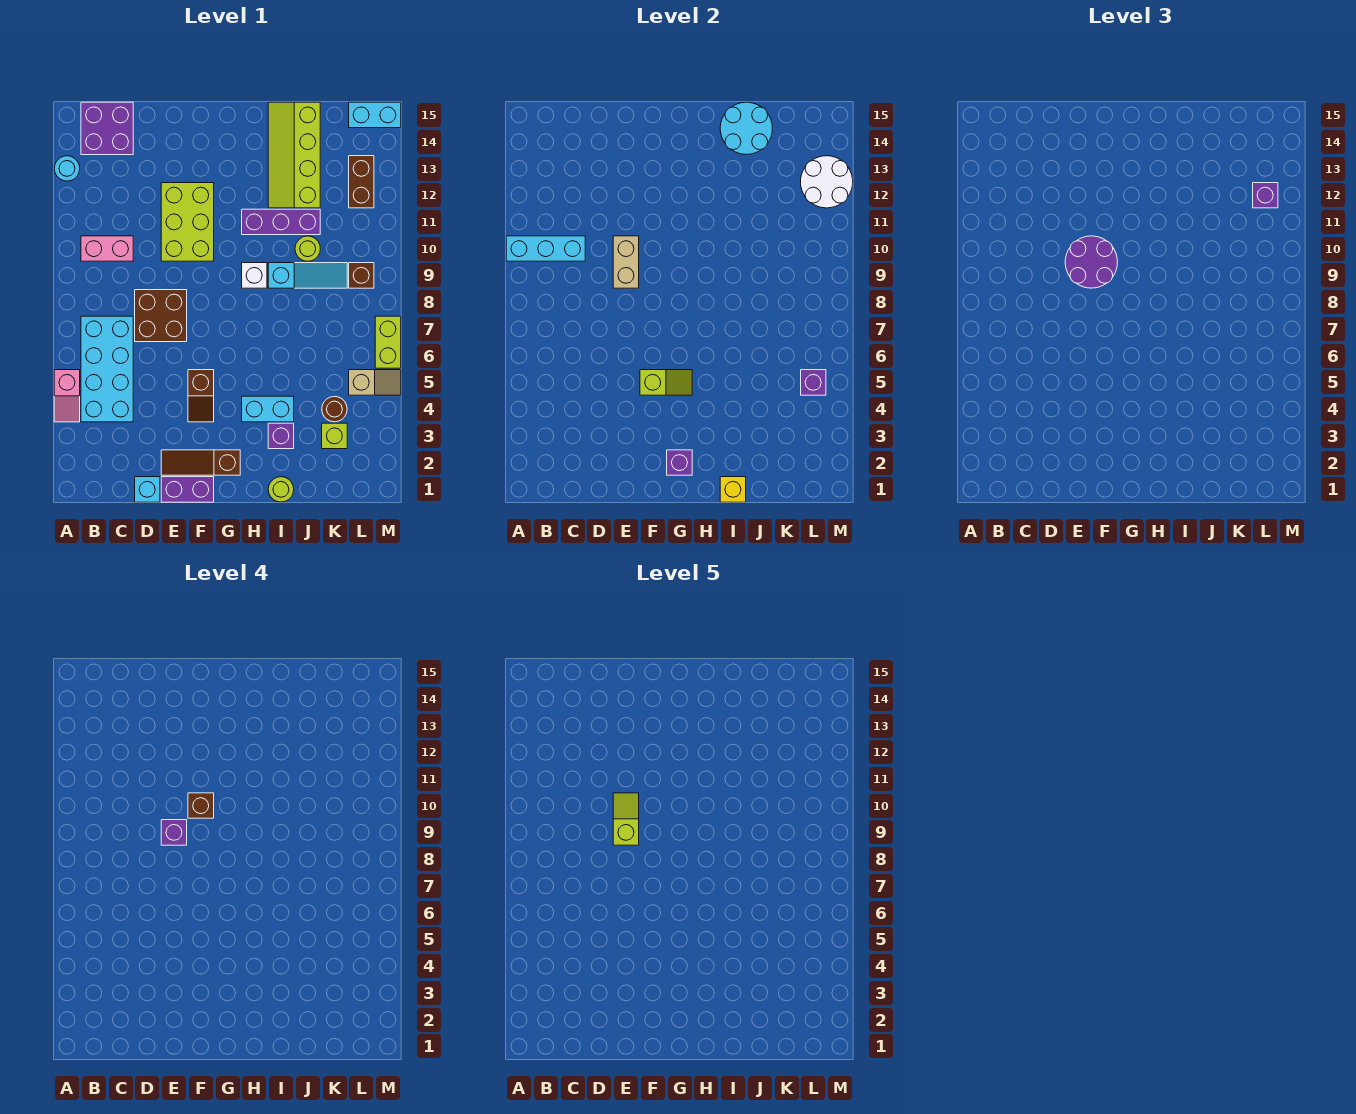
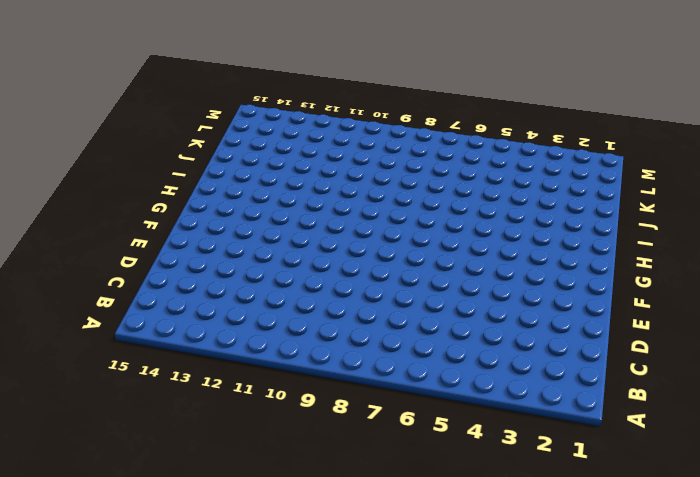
none -> pink 1x2 slope [54,370,80,422]
none -> cyan 1x1 round brick [54,156,80,181]
none -> cyan 2x4 brick [81,316,133,422]
none -> pink 1x2 brick [81,236,133,261]

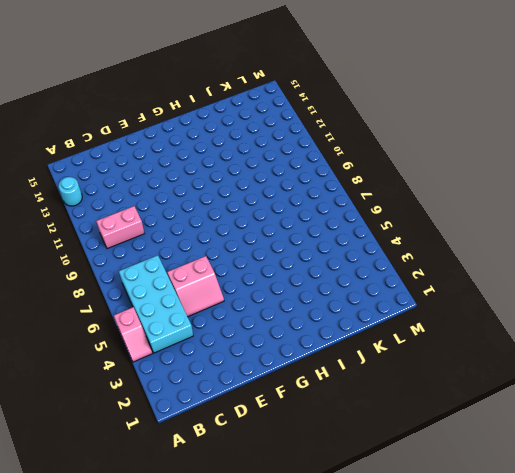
pink 2x2 slope [167,256,224,317] -> none
none -> purple 2x2 brick [81,102,133,155]
none -> cyan 1x1 brick [135,477,160,502]
none -> brown 2x2 brick [135,290,187,342]
none -> purple 1x2 brick [161,477,214,502]

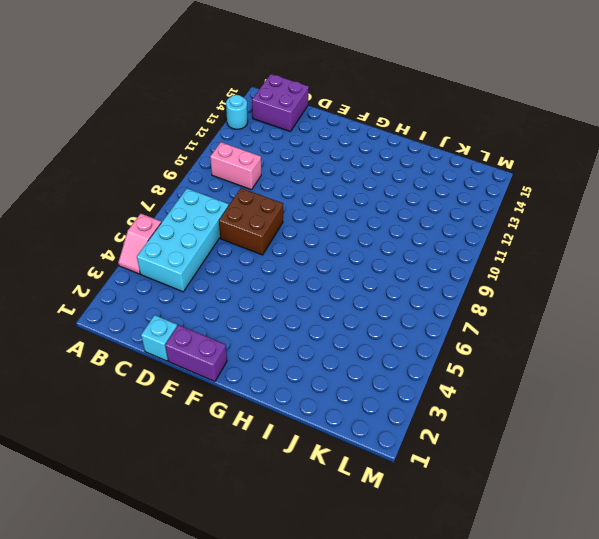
none -> brown 1x3 slope [161,450,240,475]
none -> lime 2x3 brick [161,183,214,261]
none -> brown 1x2 slope [188,370,214,422]
none -> cyan 1x2 brick [242,396,294,422]

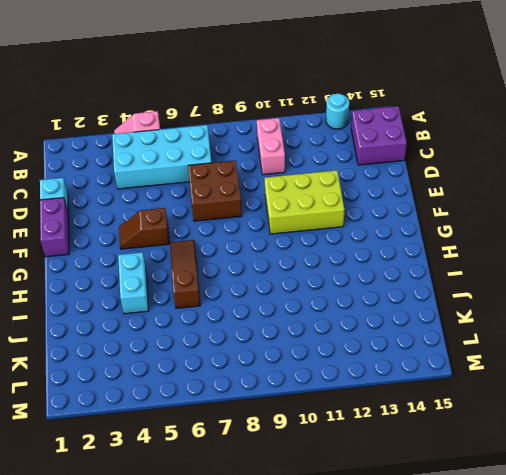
brown 1x3 slope [170,240,200,308] -> brown 1x3 slope moved to [161,450,240,475]
none -> white 1x1 brick [242,263,267,288]
none -> purple 1x3 brick [242,209,320,235]
none -> lime 1x1 round brick [268,477,294,502]
none -> purple 1x1 brick [268,423,294,449]

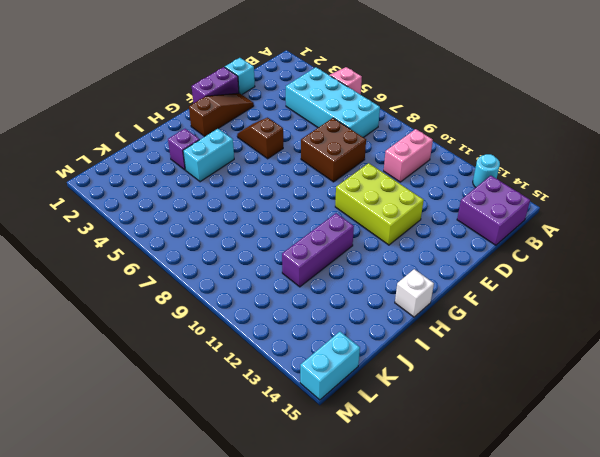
white 1x1 brick [395,269,434,317] -> white 1x1 brick moved to [242,263,267,288]
none -> lime 1x1 round brick [268,477,294,502]
none -> cyan 1x3 slope [268,263,347,288]
none -> lime 2x4 slope [268,102,320,208]
none -> lime 1x1 round brick [295,236,320,261]

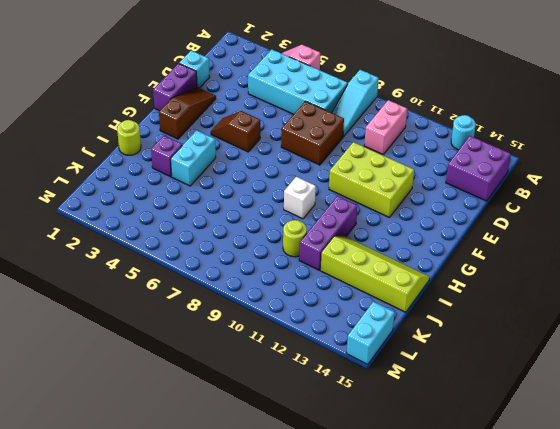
cyan 1x3 slope [332,70,379,137] -> cyan 1x3 slope moved to [268,263,347,288]
none -> lime 1x1 brick [322,423,347,449]
none -> brown 1x1 round brick [322,397,347,422]
none -> tan 1x2 slope [349,370,401,395]
none -> brown 1x1 brick [349,263,374,288]

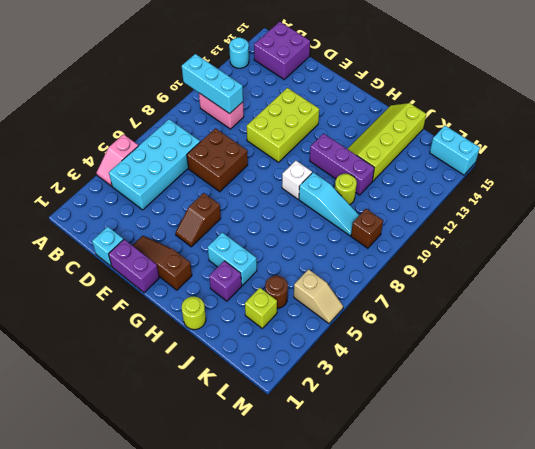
none -> brown 1x2 brick [349,156,374,208]
none -> lime 1x2 brick [375,316,401,368]
none -> tan 1x2 brick [613,236,639,288]
none -> lime 1x2 slope [640,370,692,395]

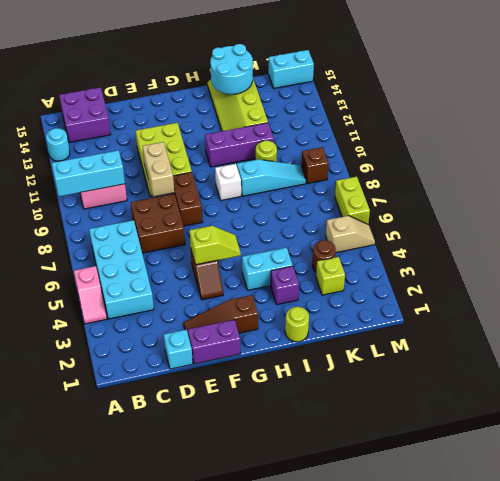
brown 1x2 brick [172,172,203,226] -> brown 1x2 brick moved to [349,156,374,208]
none -> purple 1x1 brick [667,450,692,475]
none -> yellow 1x1 brick [720,477,746,502]
none -> purple 1x1 brick [801,370,826,395]
none -> white 2x2 round brick [801,156,853,208]

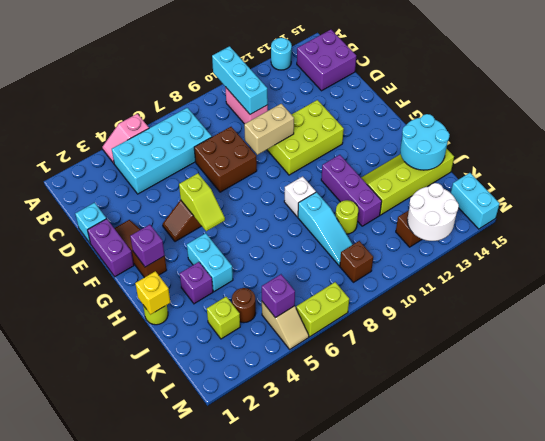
none -> purple 2x2 round brick [1065,236,1117,288]
none -> purple 1x1 brick [1253,183,1278,208]
none -> purple 1x1 brick [161,820,187,845]
none -> brown 1x1 brick [188,793,214,818]

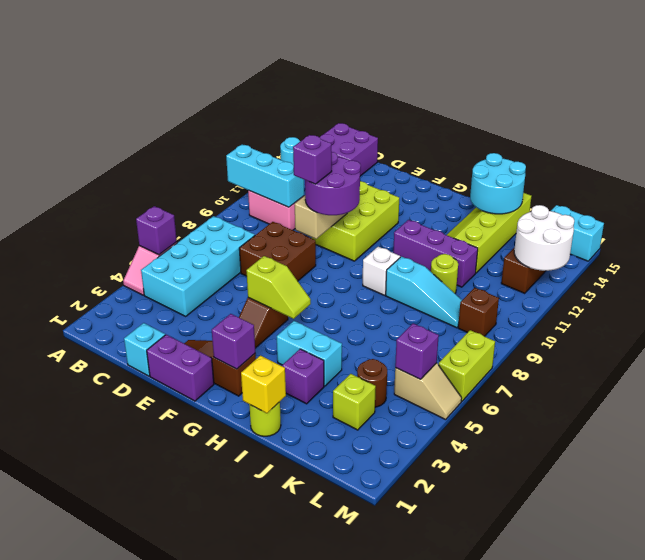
purple 1x1 brick [136,206,177,255] -> purple 1x1 brick moved to [1253,183,1278,208]
none -> brown 1x1 brick [188,793,214,818]
none -> lime 1x2 slope [613,793,639,845]

